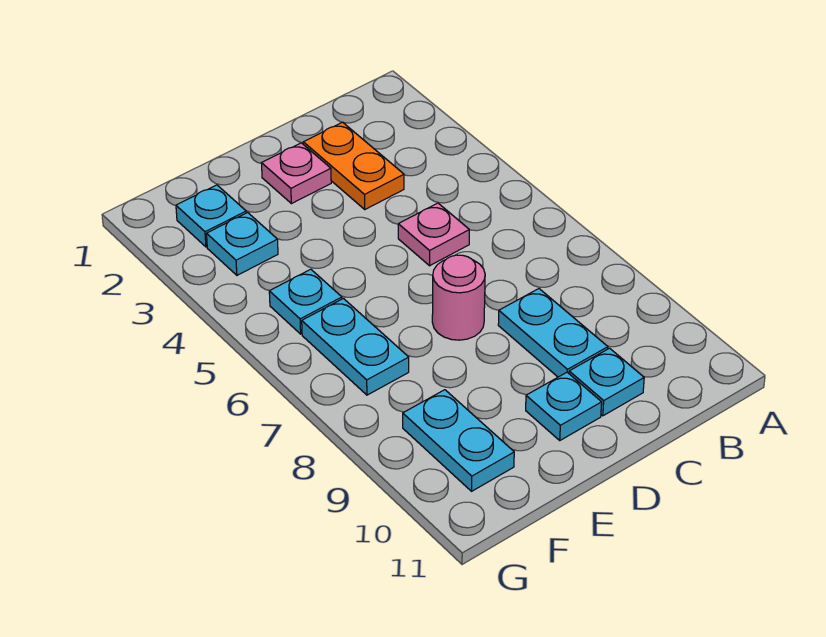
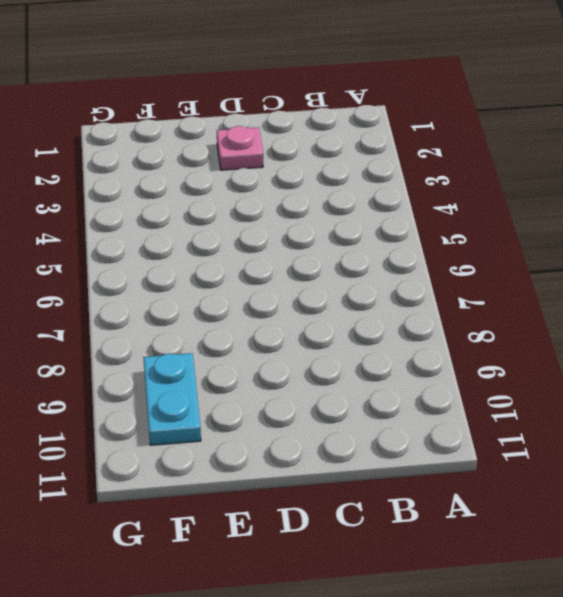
none -> orange 1x2 plate [303,122,404,209]
none -> pink 1x1 plate [398,203,469,266]
none -> cyan 1x2 plate [498,289,608,377]

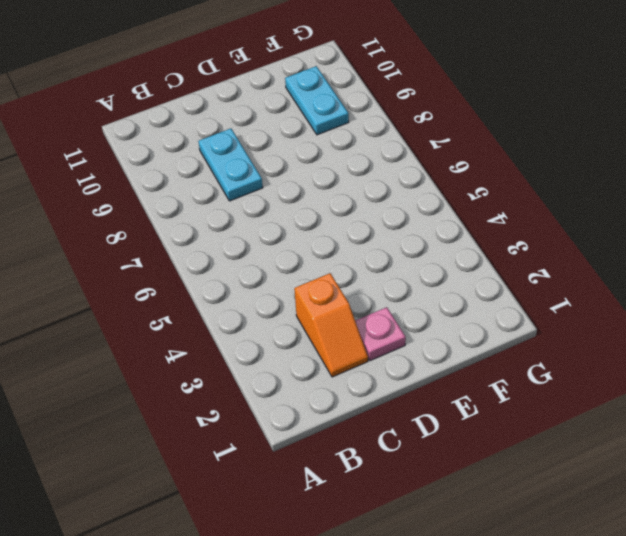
orange 1x2 slope [294,273,368,377] -> orange 1x2 plate [303,122,404,209]
none -> pink 1x1 plate [398,203,469,266]
none -> cyan 1x1 plate [569,348,644,416]
none -> pink 1x1 round brick [432,255,485,340]

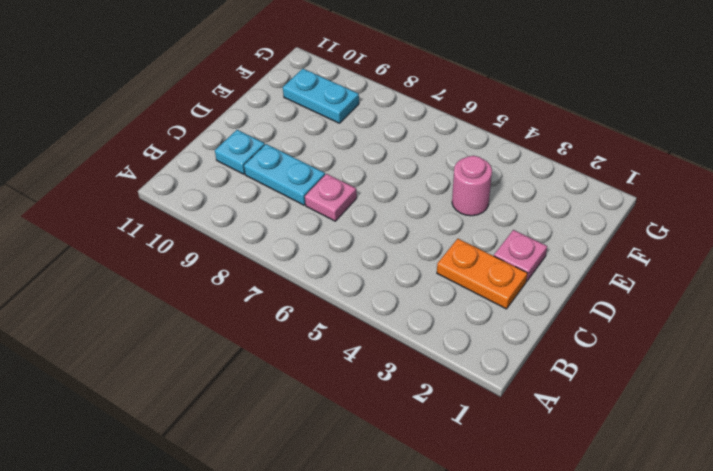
pink 1x1 plate [305,174,357,221] -> pink 1x1 plate moved to [398,203,469,266]
pink 1x1 round brick [452,156,492,216] -> pink 1x1 round brick moved to [432,255,485,340]
none -> cyan 1x1 plate [526,372,602,440]
none -> cyan 1x1 plate [176,185,246,247]
none -> cyan 1x1 plate [207,213,278,275]

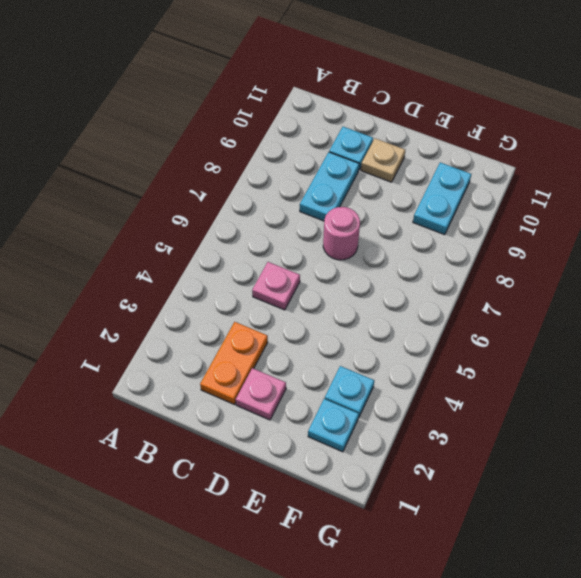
tan 1x1 plate [361,138,405,182] -> cyan 1x1 plate [526,372,602,440]
none -> cyan 1x1 plate [269,269,342,334]
none -> cyan 1x2 plate [302,299,409,395]

